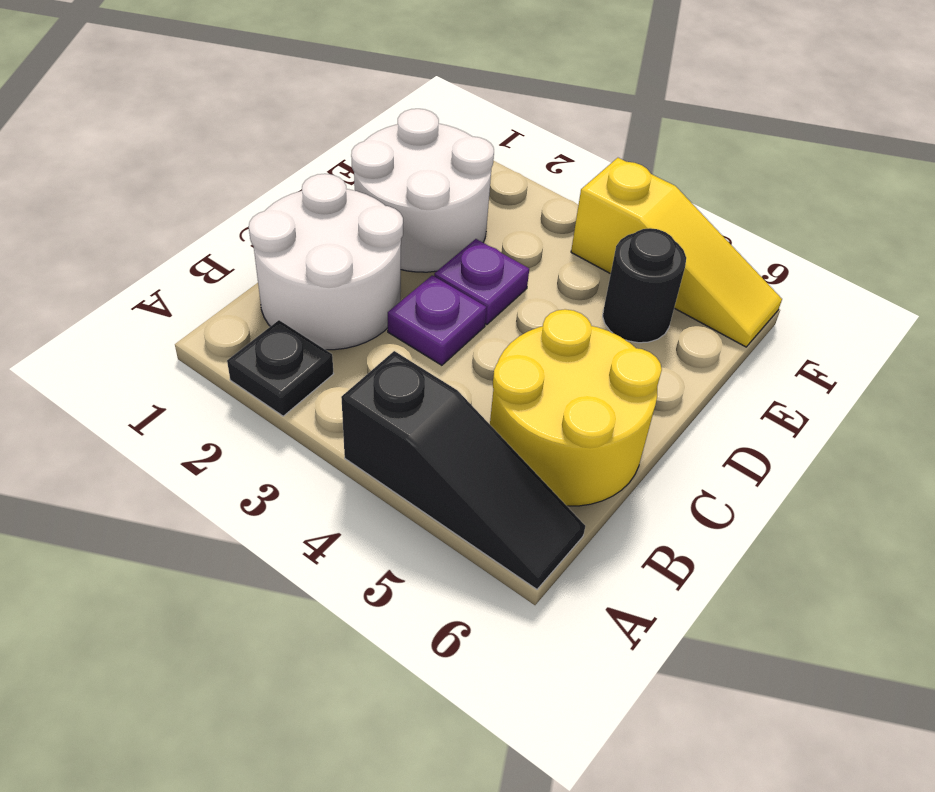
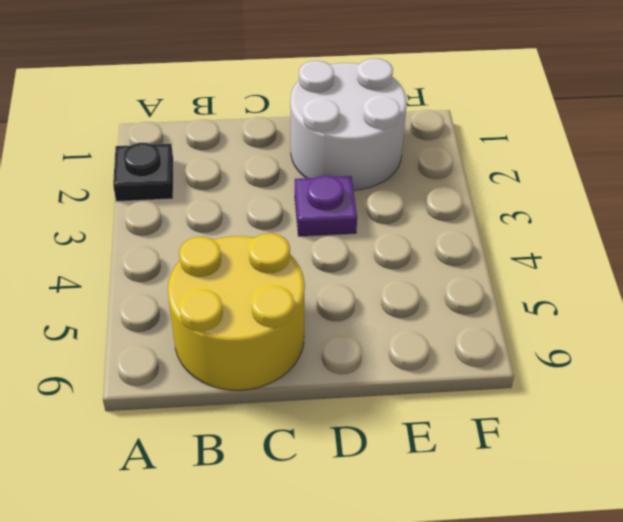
none -> black 1x3 slope [341,351,585,589]
none -> white 2x2 round brick [249,174,403,350]

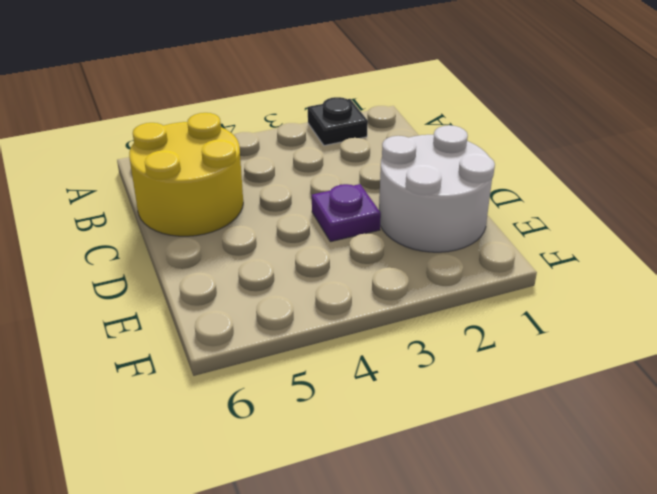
none -> black 1x3 slope [341,351,585,589]
none -> white 2x2 round brick [249,174,403,350]

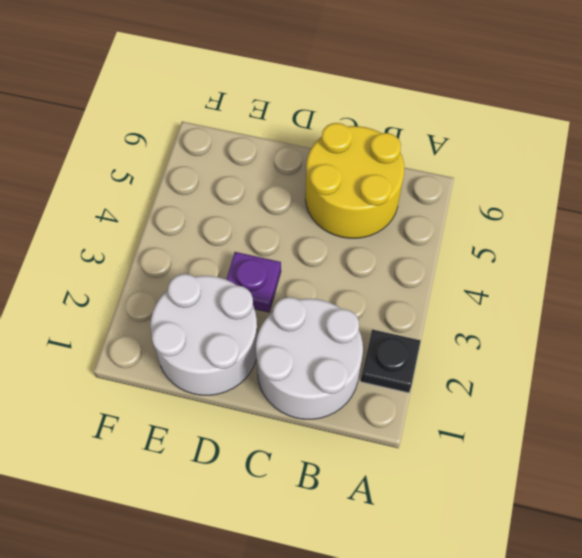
none -> black 1x3 slope [341,351,585,589]
none -> purple 1x1 plate [388,275,487,365]

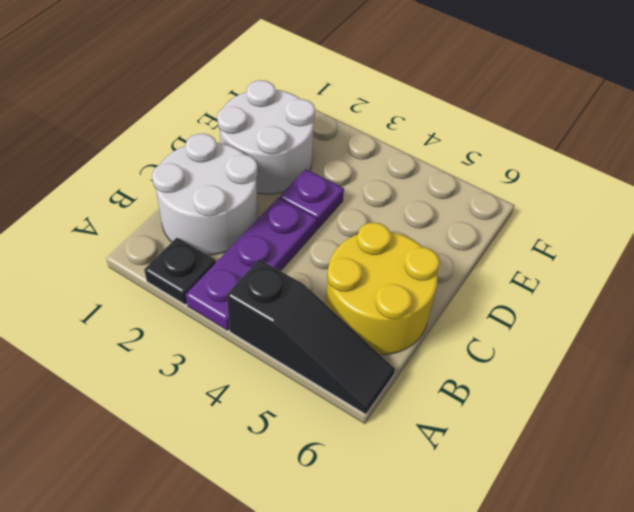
purple 1x3 plate [186,198,317,330] -> purple 1x1 plate [388,275,487,365]
none -> black 1x1 round brick [603,228,686,343]
none -> yellow 1x3 slope [571,158,782,347]

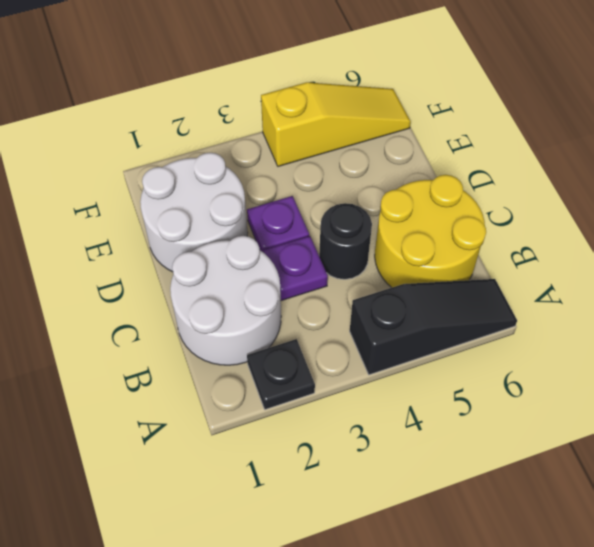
black 1x1 round brick [319,203,372,279] -> black 1x1 round brick moved to [603,228,686,343]

